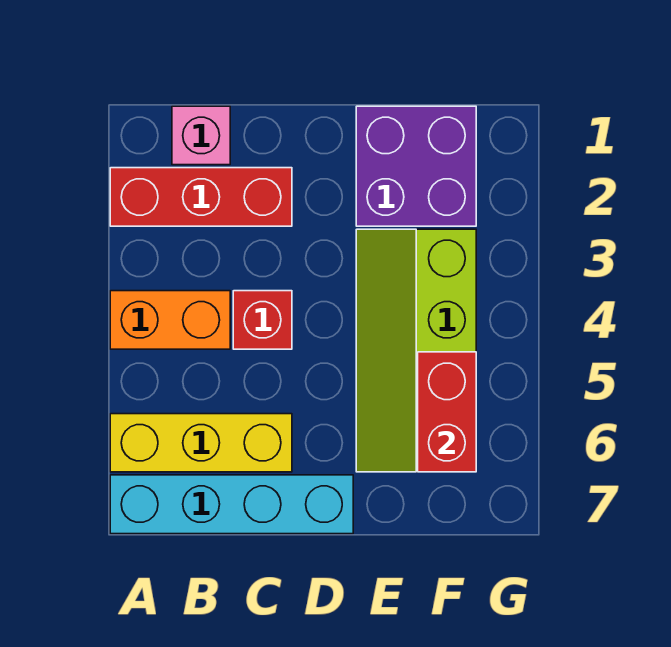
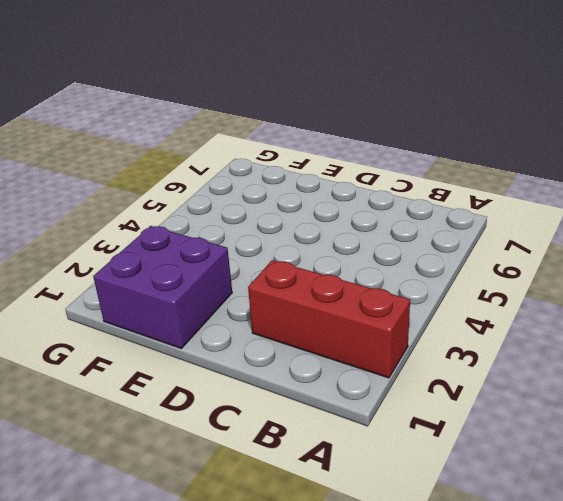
none -> orange 1x2 brick [110,291,230,349]
none -> yellow 1x3 brick [110,414,292,472]

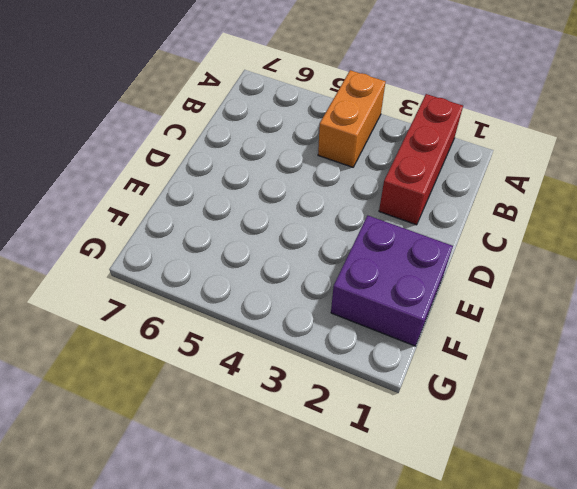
none -> yellow 1x3 brick [110,414,292,472]
none -> cyan 1x4 brick [110,475,353,534]

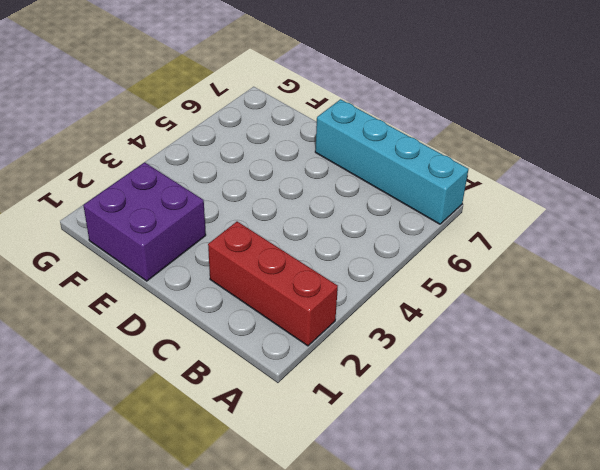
none -> orange 1x2 brick [110,291,230,349]
none -> yellow 1x3 brick [110,414,292,472]

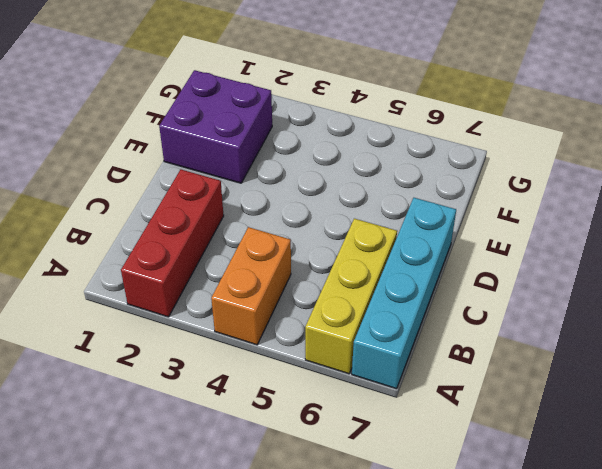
none -> pink 1x1 brick [172,106,230,165]
none -> red 1x1 brick [233,291,292,349]

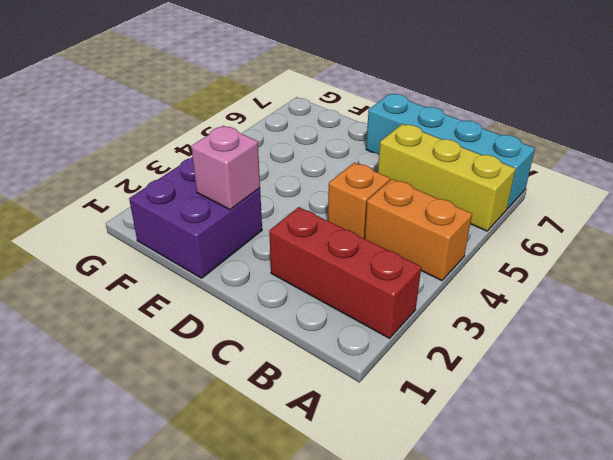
orange 1x1 brick [328,163,390,239] -> red 1x1 brick [233,291,292,349]
pink 1x1 brick [191,126,260,210] -> pink 1x1 brick moved to [172,106,230,165]
none -> lime 2x4 slope [356,229,476,472]
none -> red 1x2 brick [418,352,476,472]

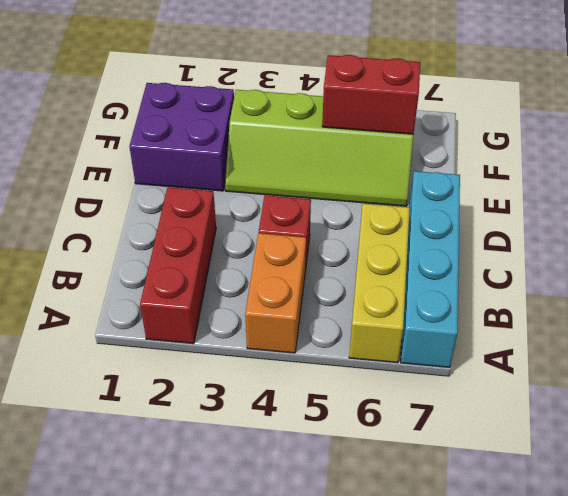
none -> pink 1x1 brick [172,106,230,165]

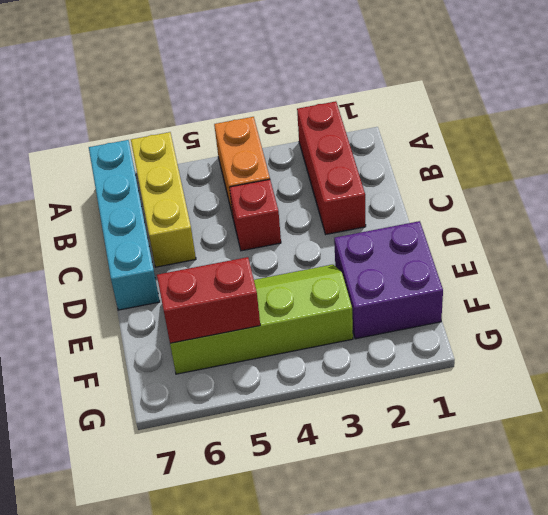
none -> pink 1x1 brick [172,106,230,165]

